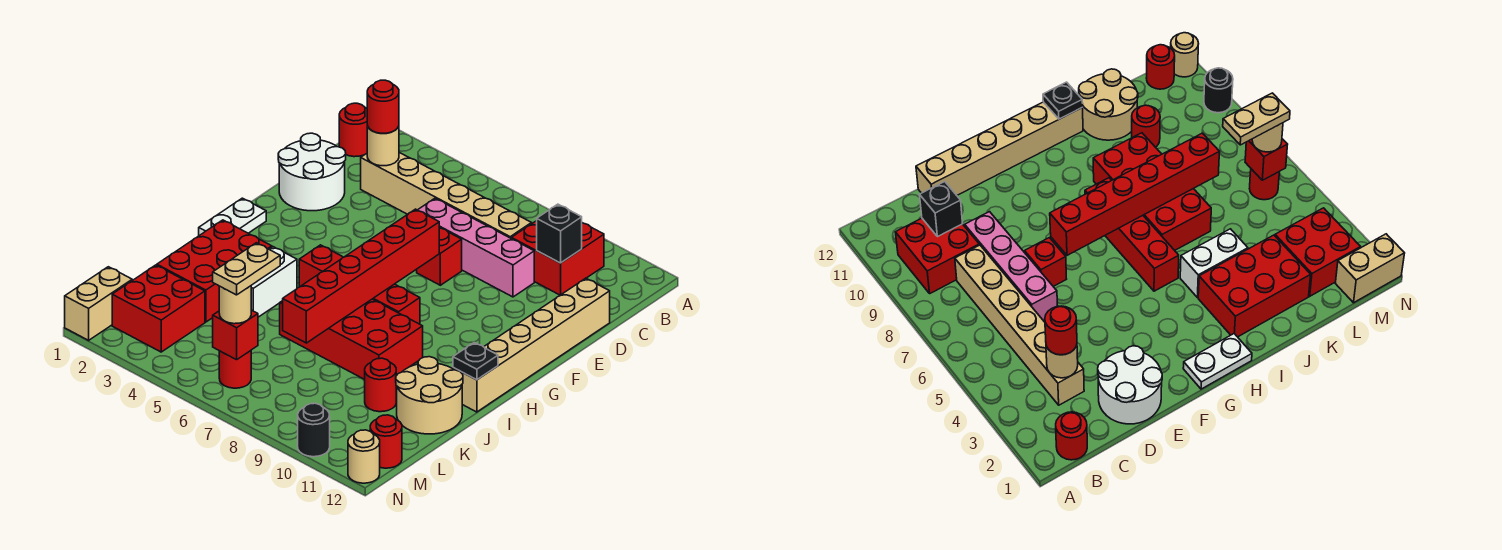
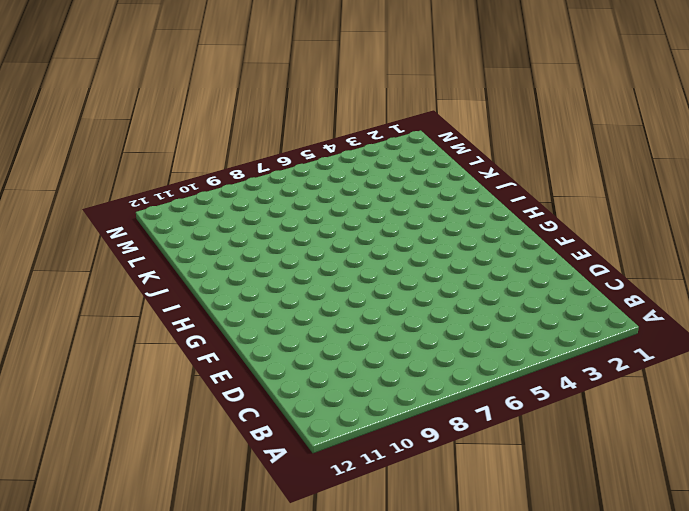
none -> red 1x1 round brick [339,103,367,157]
none -> red 2x2 brick [511,221,604,295]
none -> tan 1x6 brick [361,153,532,238]

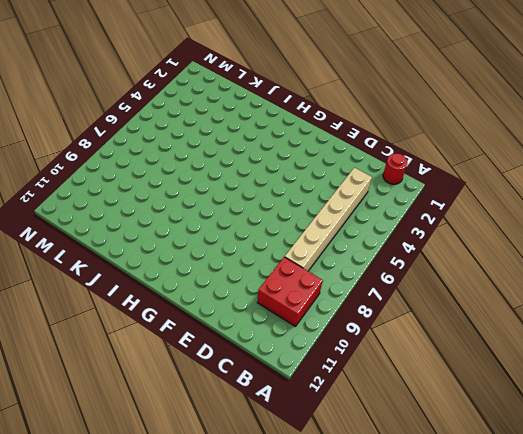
none -> white 2x2 round brick [278,133,346,211]
none -> pink 1x4 brick [418,198,534,297]
none -> tan 1x6 brick [453,278,610,412]

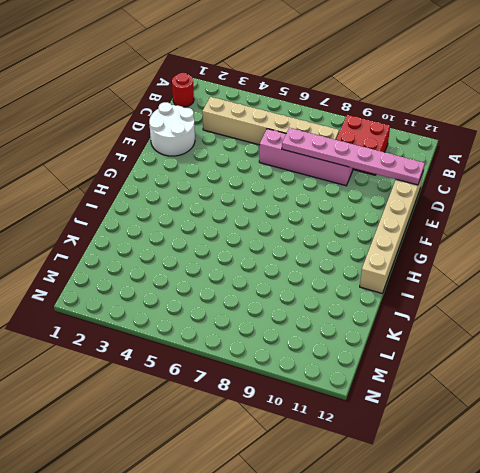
pink 1x6 plate [282,128,425,185] -> none
none -> red 1x1 brick [417,227,462,285]
none -> white 1x2 plate [199,198,266,236]
none -> red 1x4 brick [299,245,420,324]

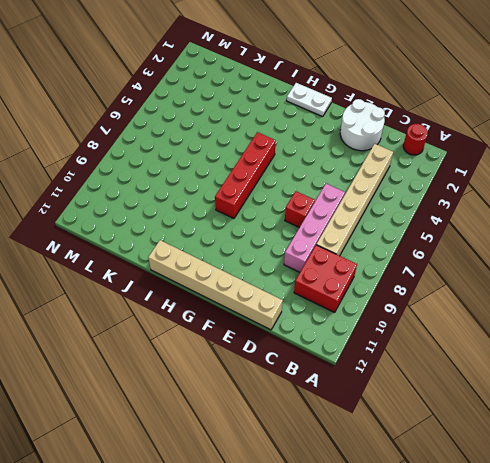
none -> red 2x3 brick [157,220,272,322]
none -> white 1x2 brick [251,247,297,317]
none -> red 2x4 brick [280,299,423,379]

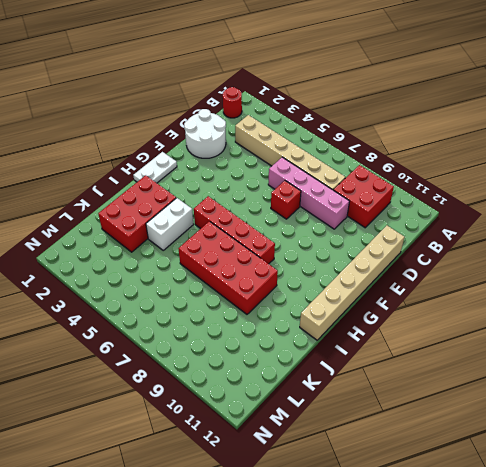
none -> tan 2x2 round brick [396,357,463,434]
none -> red 1x1 round brick [365,358,396,412]
none -> red 2x2 brick [112,265,205,352]

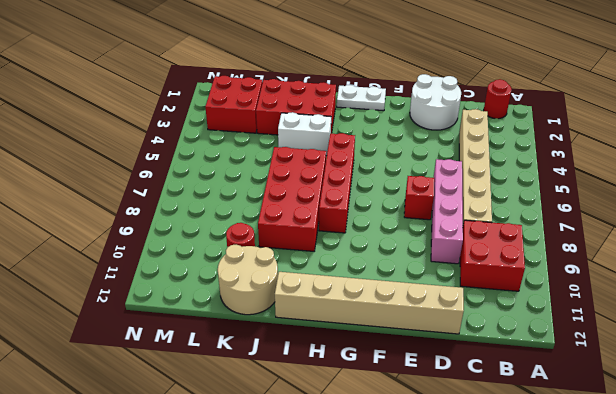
none -> tan 1x2 brick [65,267,132,340]
none -> red 1x1 round brick [219,351,251,388]
none -> red 1x1 round brick [370,415,402,468]

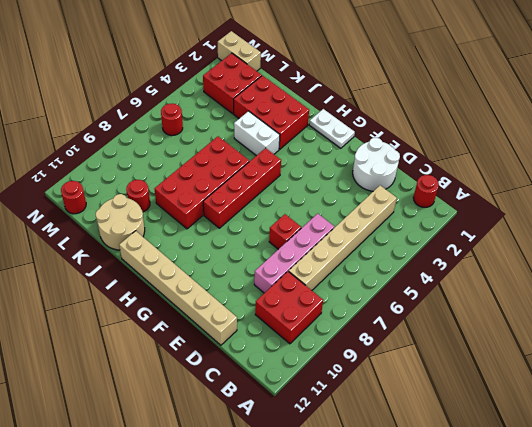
none -> black 1x1 round brick [298,403,330,457]
none -> tan 1x1 round brick [348,430,380,483]
none -> tan 1x1 round brick [367,126,399,166]

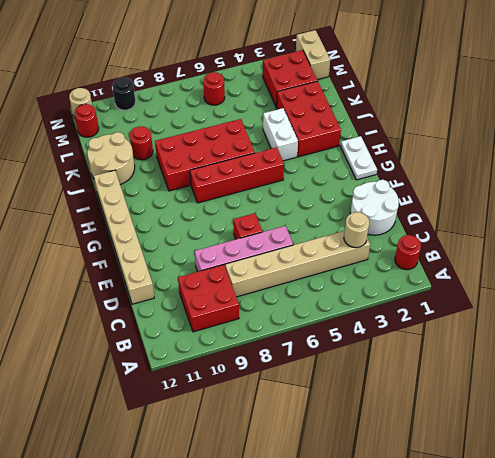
none -> black 1x1 brick [537,204,582,263]
none -> red 1x6 brick [283,209,439,343]
none -> black 1x1 plate [453,343,498,380]

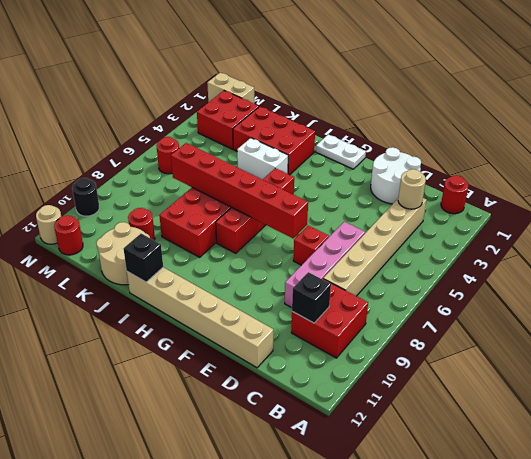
black 1x1 brick [123,234,163,282] -> black 1x1 plate [453,343,498,380]
none -> red 1x1 brick [213,310,258,360]
none -> red 1x1 round brick [367,80,399,133]
none -> tan 1x1 round brick [219,286,251,324]

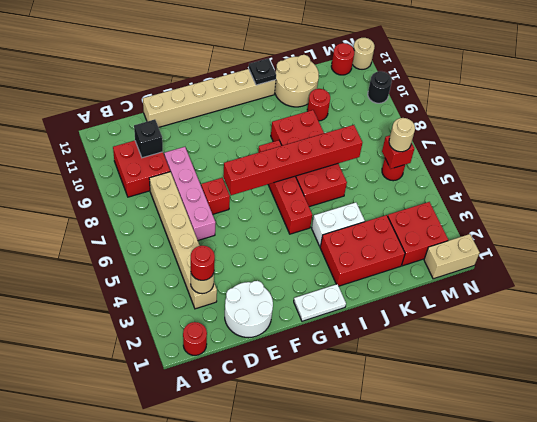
none -> tan 1x2 plate [213,243,280,295]

